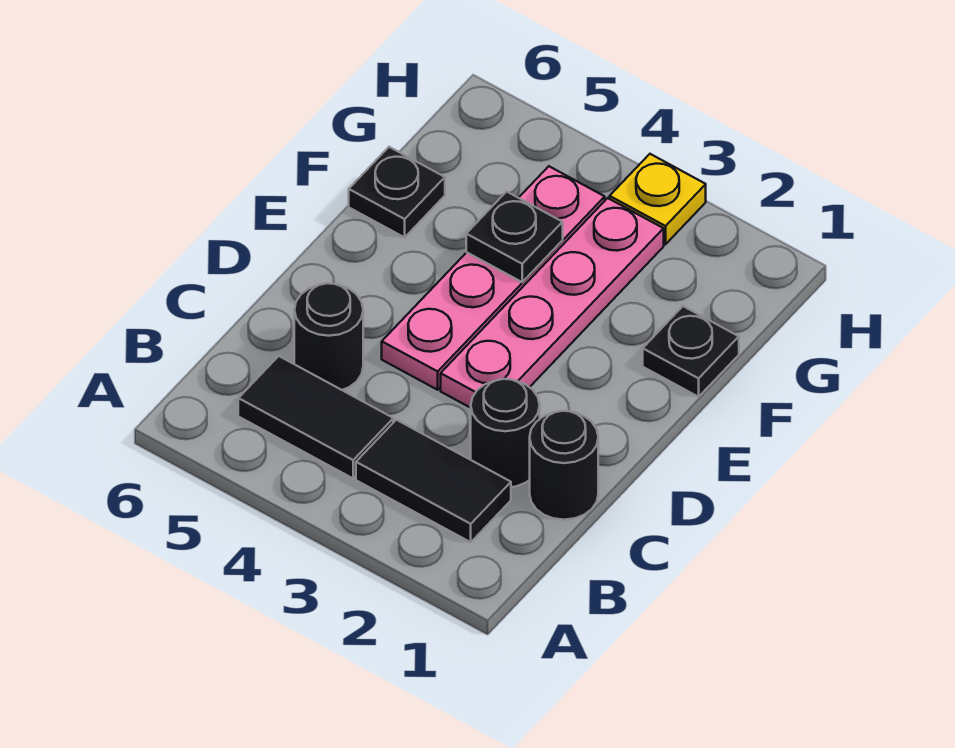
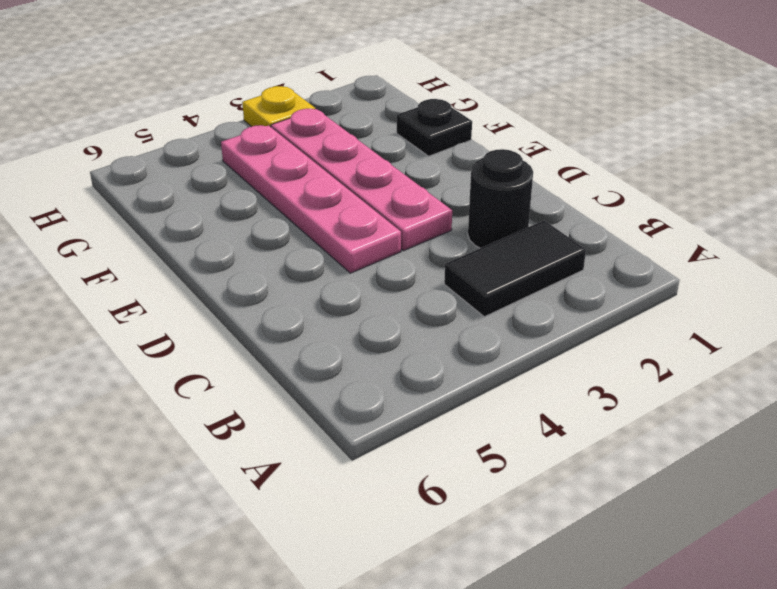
none -> black 1x2 tile [238,356,393,478]
none -> black 1x1 round brick [530,411,598,520]

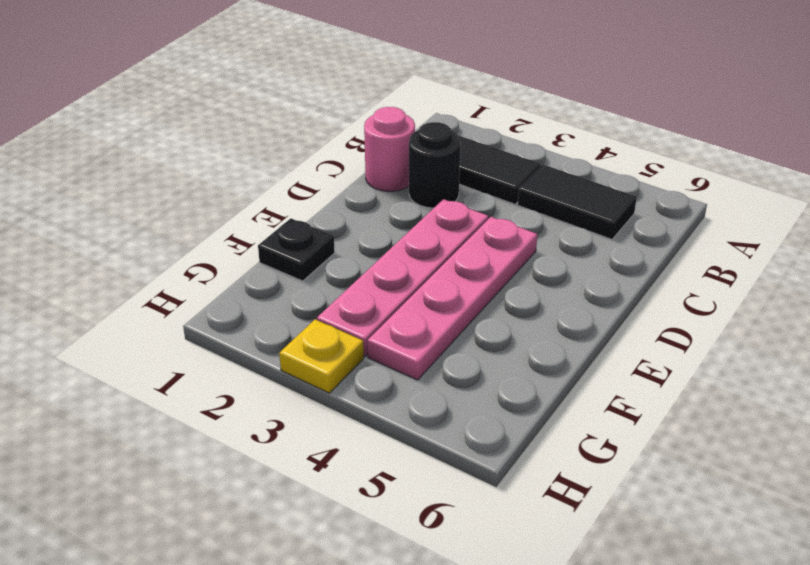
pink 1x1 round brick [364,107,415,191] -> black 1x1 round brick [530,411,598,520]
none -> black 1x1 round brick [294,283,363,390]
none -> black 1x1 plate [349,147,445,237]

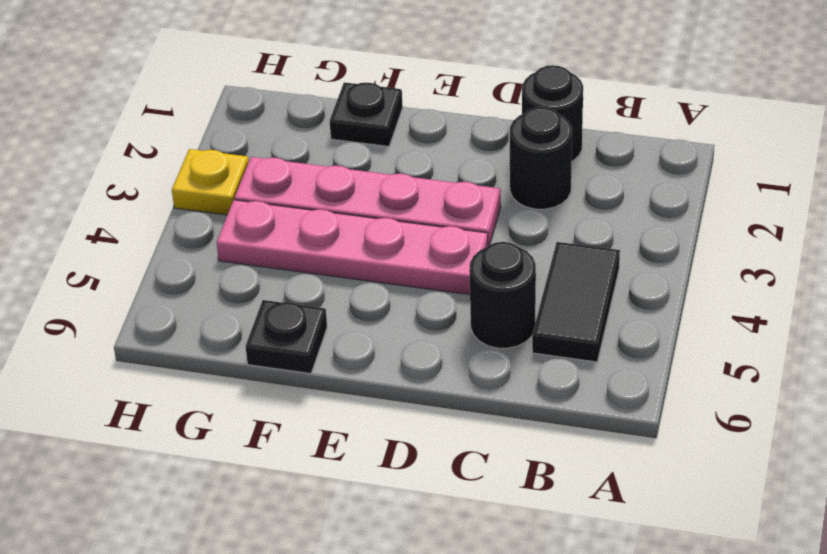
none -> black 1x2 tile [356,420,511,542]
none -> black 1x1 plate [466,192,563,282]

